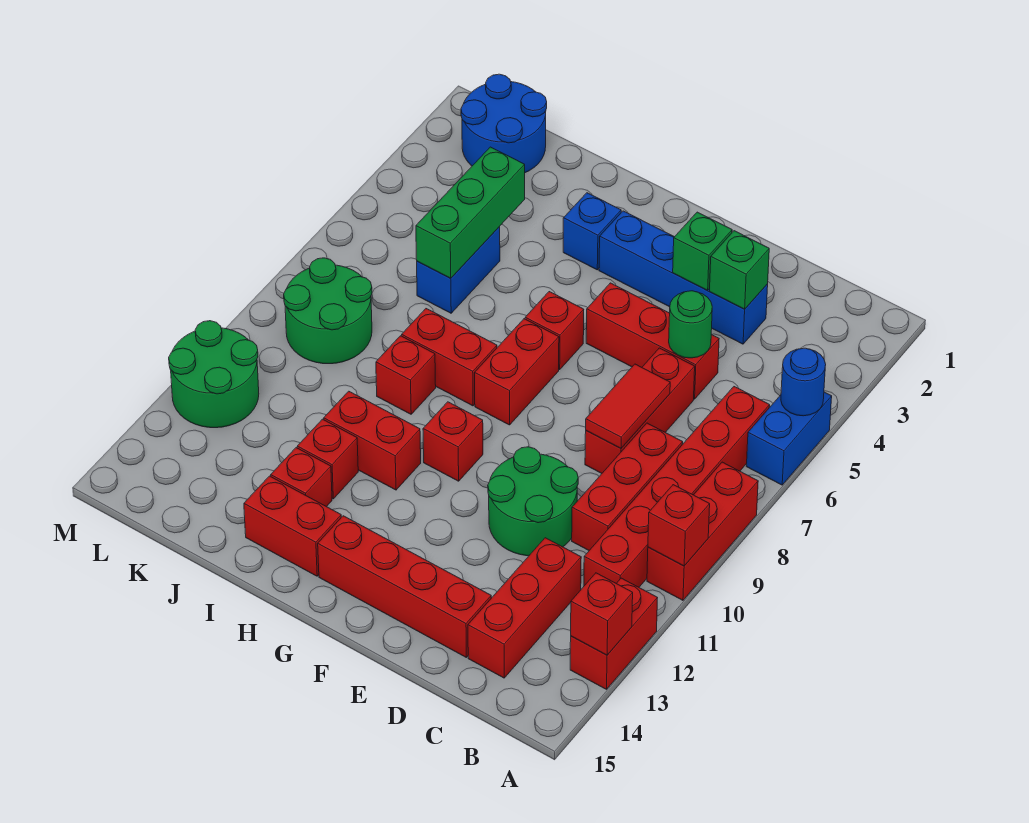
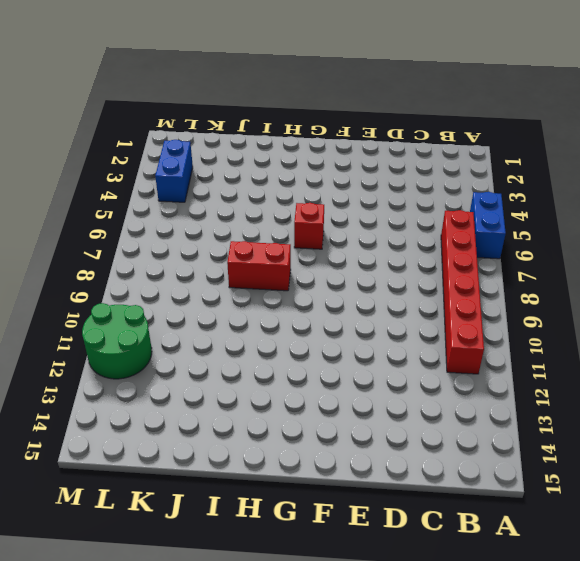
blue 1x2 brick [155,140,193,202] -> blue 1x2 brick moved to [417,227,500,313]
none -> red 1x3 brick [647,462,758,600]
none -> red 1x2 brick [570,578,657,689]
none -> red 1x3 brick [572,423,683,550]
none -> red 1x3 brick [468,538,581,678]

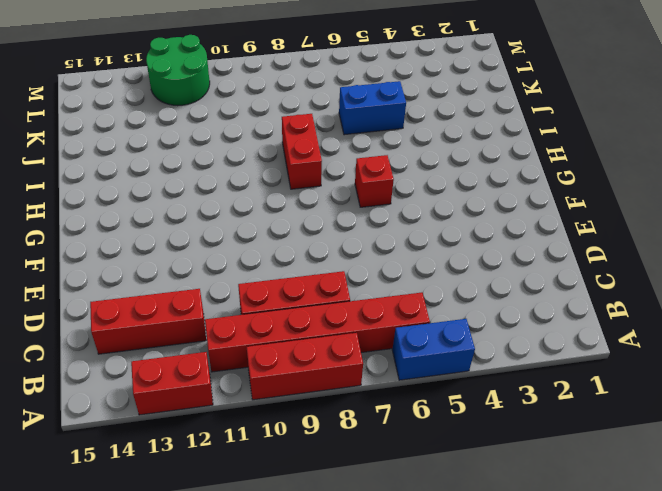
none -> blue 1x4 brick [599,211,768,344]
none -> red 1x3 brick [586,283,719,399]
none -> red 1x3 brick [585,348,695,473]
none -> green 2x2 round brick [488,447,578,556]

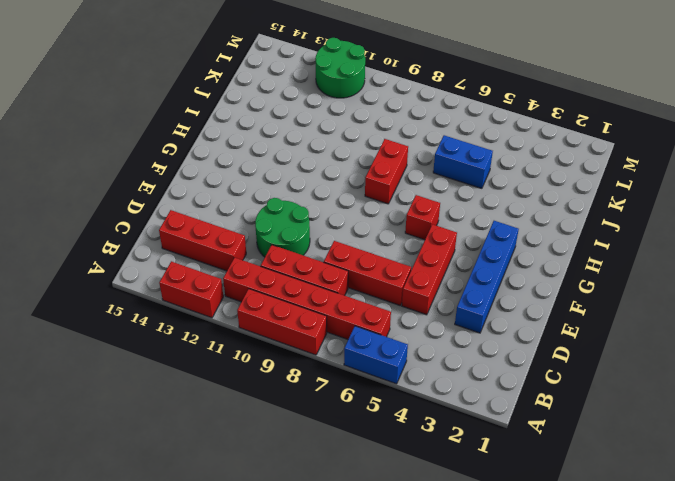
none -> red 1x4 brick [318,516,491,657]
none -> red 1x2 brick [475,319,559,425]
none -> red 1x1 brick [423,402,483,481]
none -> blue 1x1 brick [563,193,621,270]

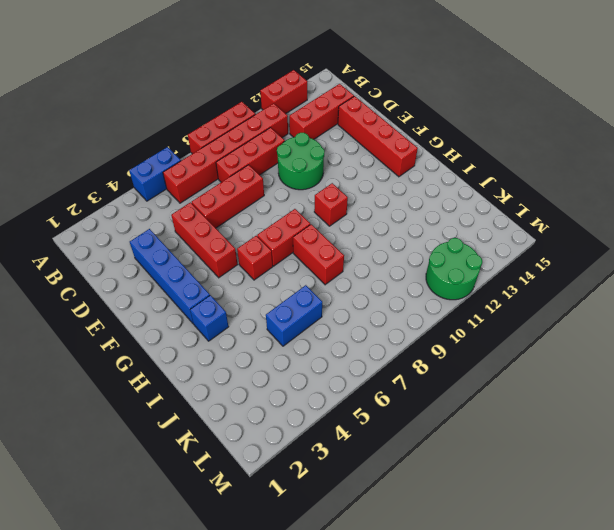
none -> red 1x2 brick [324,391,421,490]
none -> red 1x2 brick [244,476,341,576]
none -> red 1x1 brick [376,336,436,414]
none -> red 1x1 brick [297,419,358,499]

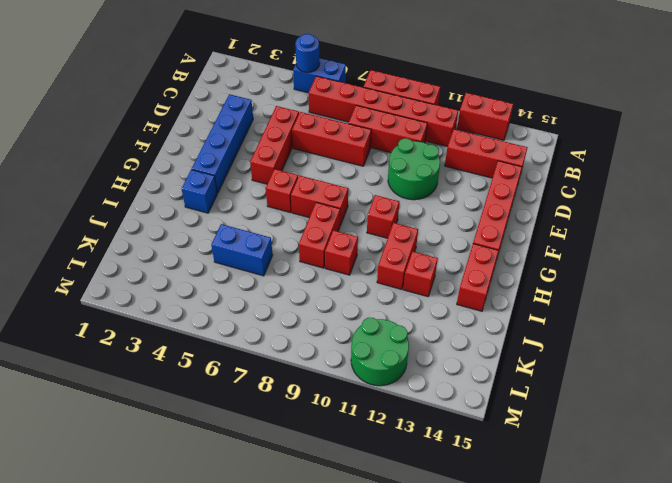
none -> red 1x1 brick [271,448,332,507]
none -> blue 2x2 round brick [461,74,547,173]
none -> green 2x2 round brick [284,258,372,364]
none -> red 1x1 brick [648,485,710,566]

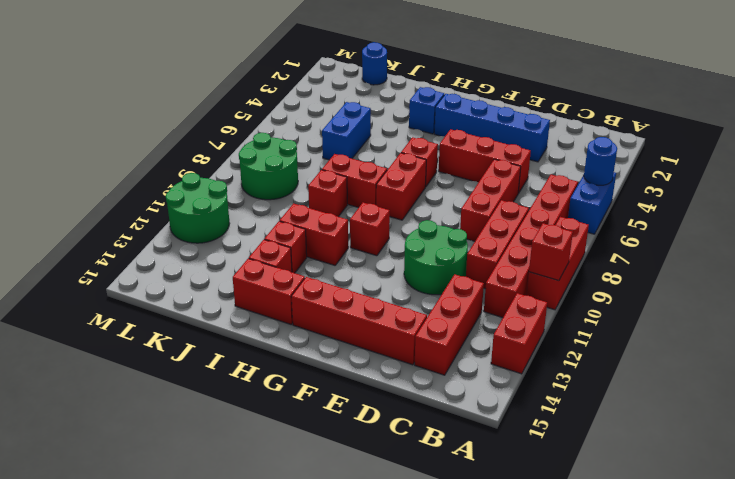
blue 1x1 round brick [362,42,387,85] -> blue 2x2 round brick [461,74,547,173]
none -> red 1x1 brick [571,573,633,655]
none -> green 1x1 brick [710,231,769,309]
none -> green 1x1 round brick [669,291,712,358]
none -> red 1x2 tile [586,364,670,448]

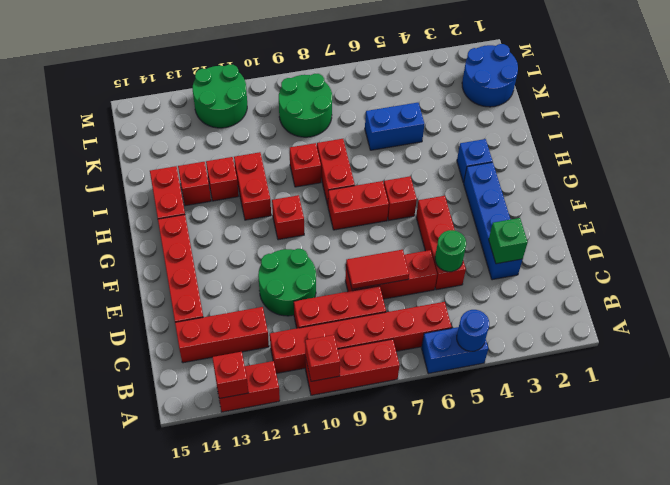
none -> green 1x1 brick [673,212,732,290]
none -> green 1x3 brick [416,147,525,278]

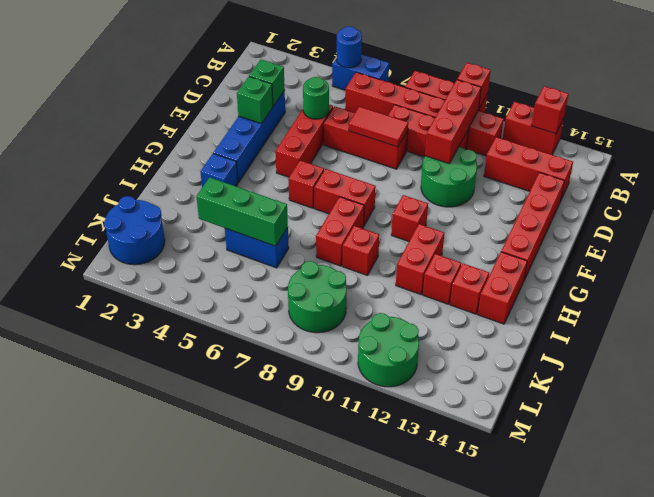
red 1x3 brick [425,80,481,164] -> none

